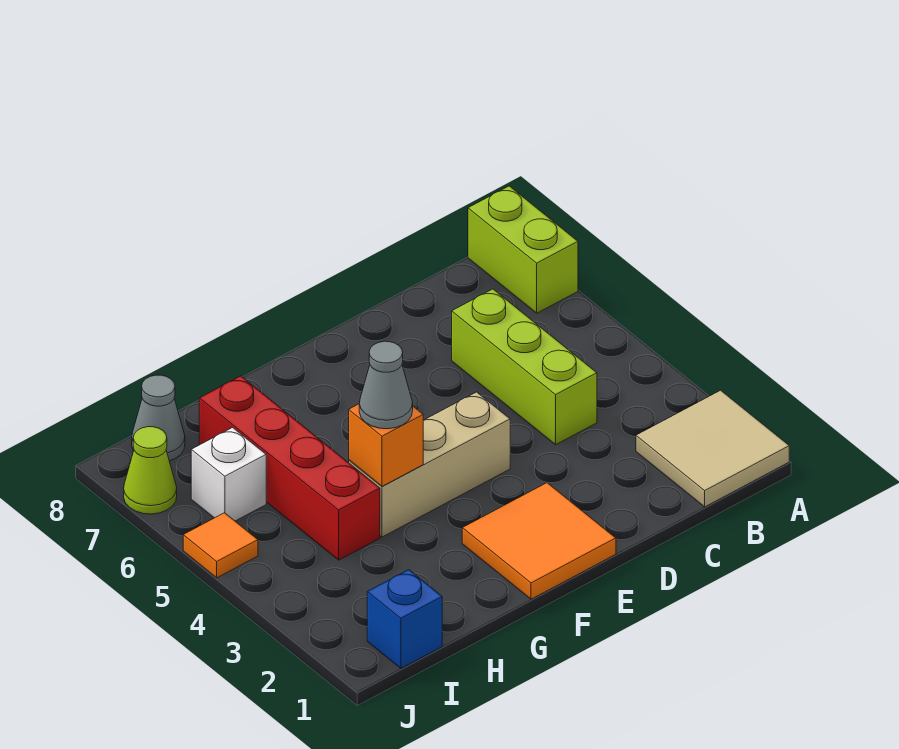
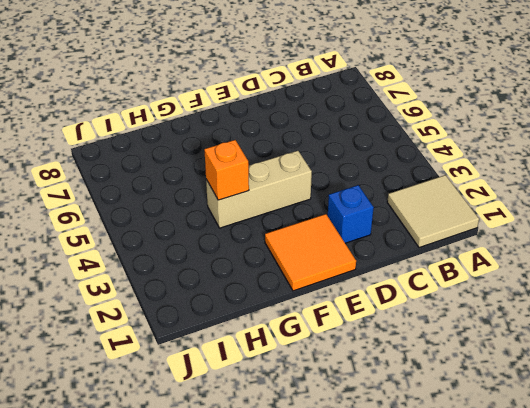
blue 1x1 brick [328,185,374,243] -> blue 1x1 brick moved to [367,570,442,668]
none -> lime 1x2 brick [468,186,578,313]
none -> lime 1x3 brick [452,289,597,445]
none -> red 1x4 brick [199,376,380,560]

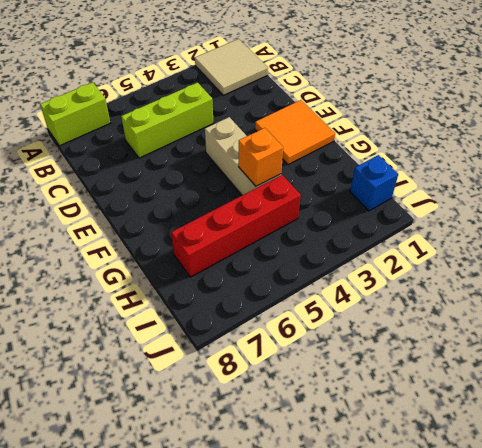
none -> white 1x1 brick [191,428,266,521]
none -> grey 1x1 cone [132,375,185,461]
none -> orange 1x1 tile [183,513,258,578]

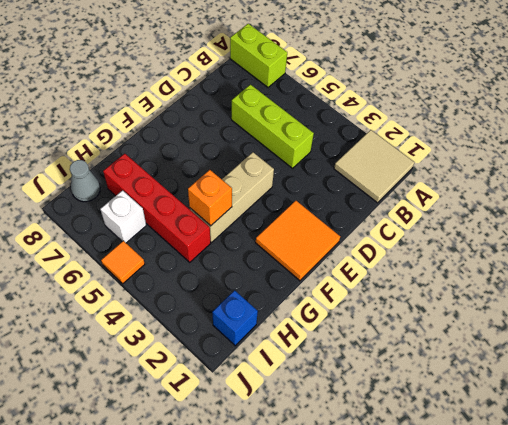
none -> lime 1x1 cone [124,427,177,514]
none -> grey 1x1 cone [359,341,413,429]

